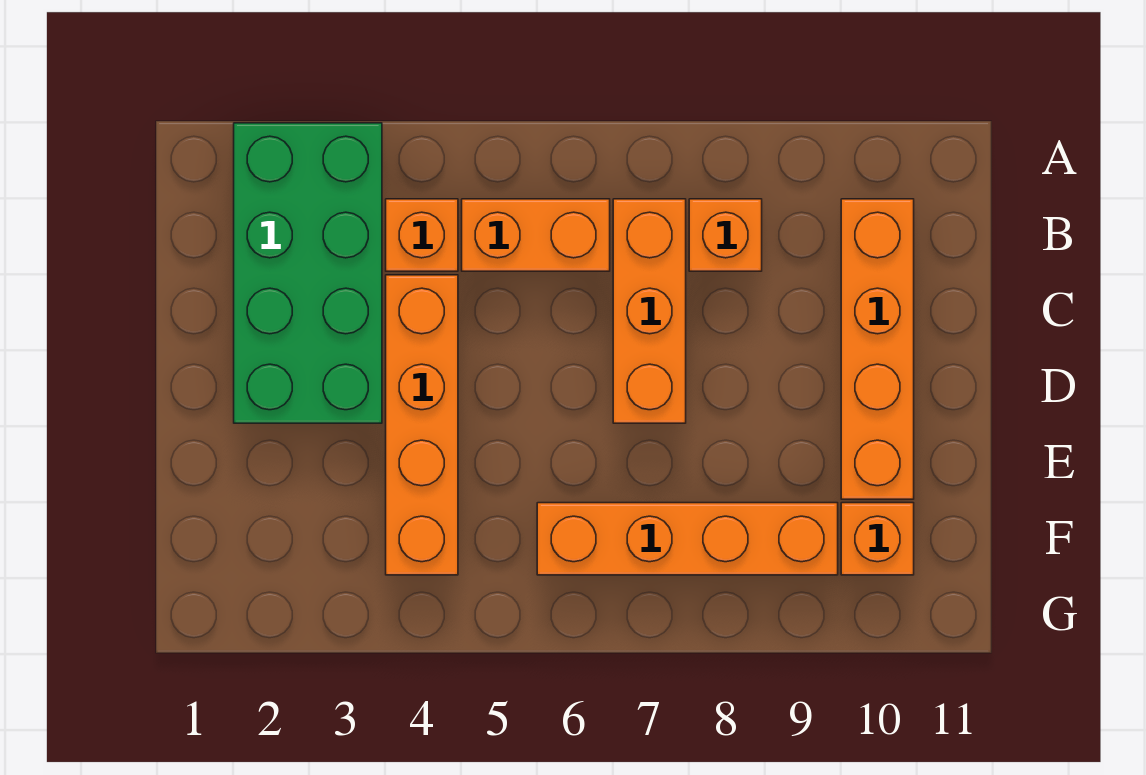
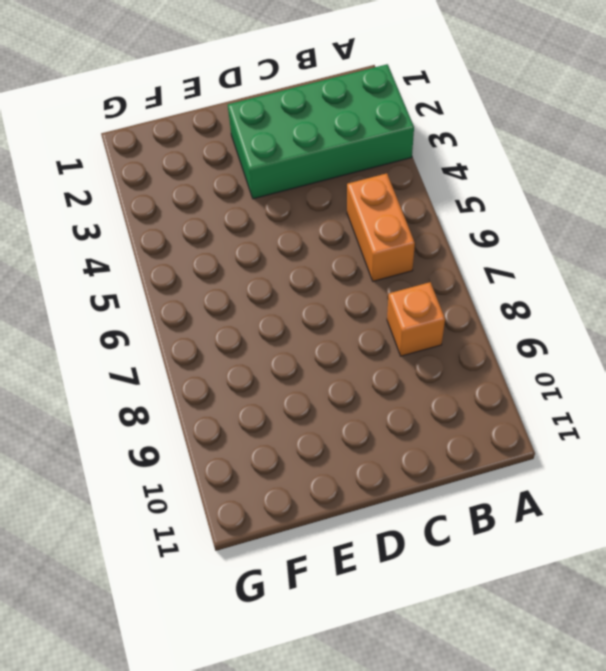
none -> orange 1x1 brick [386,199,458,271]
none -> orange 1x3 brick [613,199,686,423]

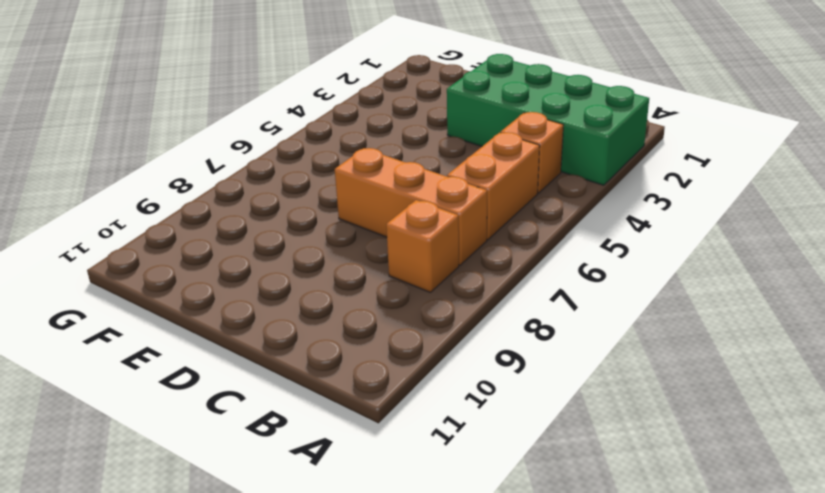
none -> orange 1x4 brick [841,199,914,499]
none -> orange 1x4 brick [386,275,458,575]

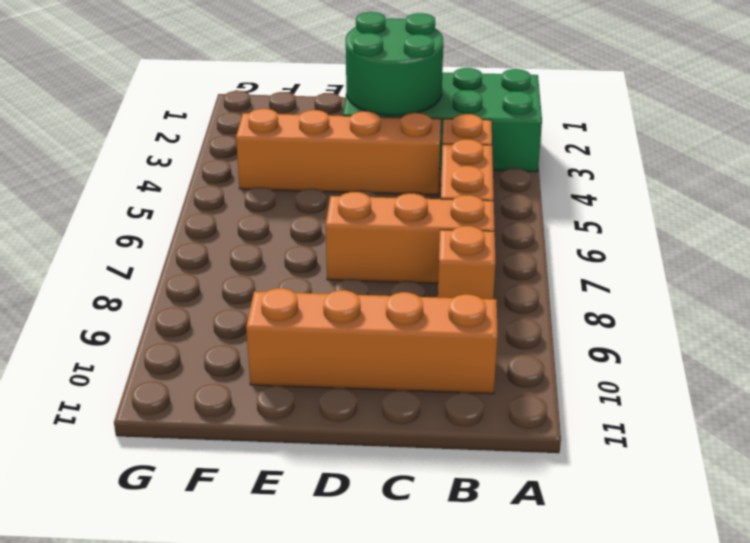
green 2x2 round brick [346,12,443,116] -> none
none -> orange 1x4 brick [537,503,838,575]
none -> orange 1x1 brick [841,503,914,575]

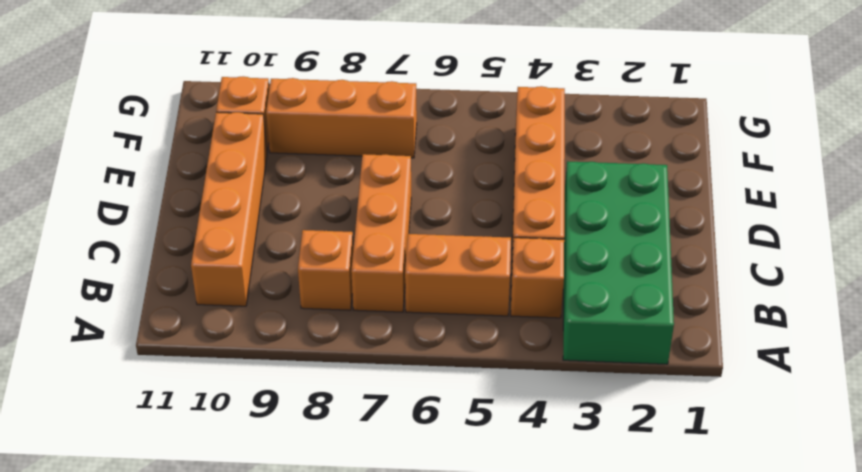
orange 1x3 brick [266,78,417,158] -> orange 1x4 brick [537,503,838,575]

